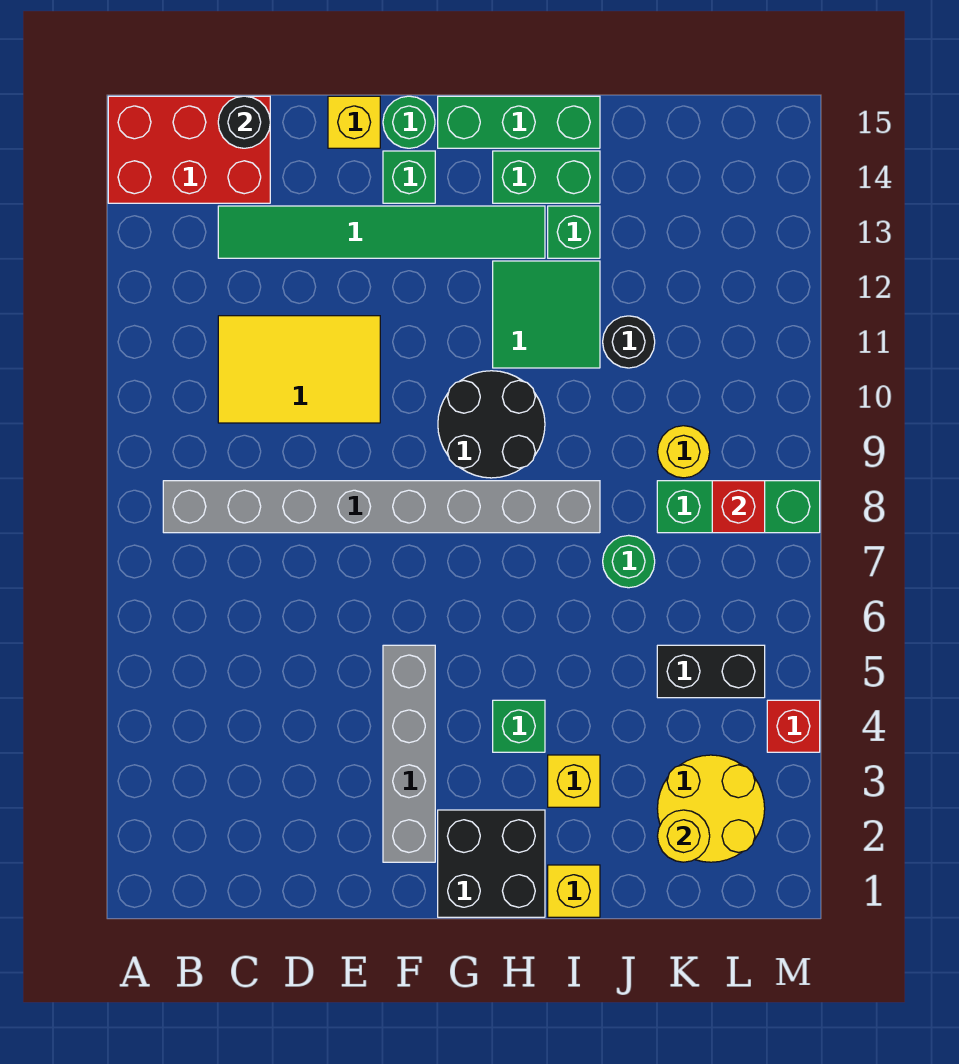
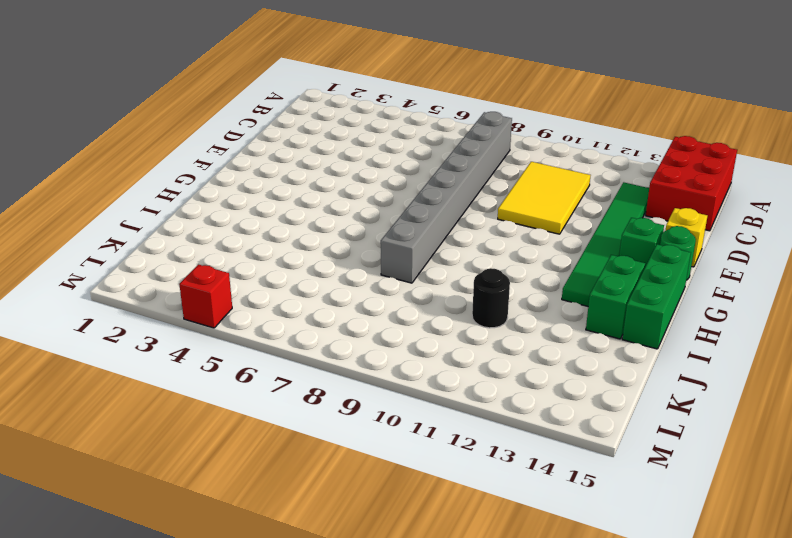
none -> grey 1x4 brick [383,645,435,862]
none -> black 2x2 brick [438,810,545,917]
none -> black 2x2 round brick [438,371,545,478]

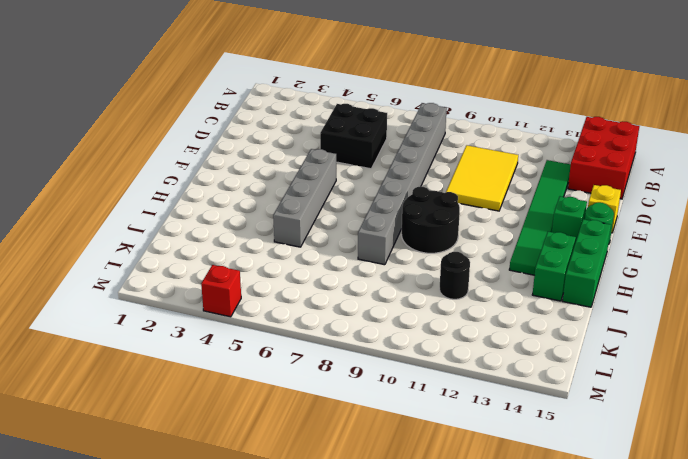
black 2x2 brick [320,104,387,169] -> black 2x2 brick moved to [438,810,545,917]
grey 1x4 brick [273,149,336,247] -> grey 1x4 brick turned to [383,645,435,862]
none -> green 1x1 brick [493,700,545,752]
none -> green 2x2 tile [493,261,600,368]
none -> yellow 1x1 brick [548,865,600,917]

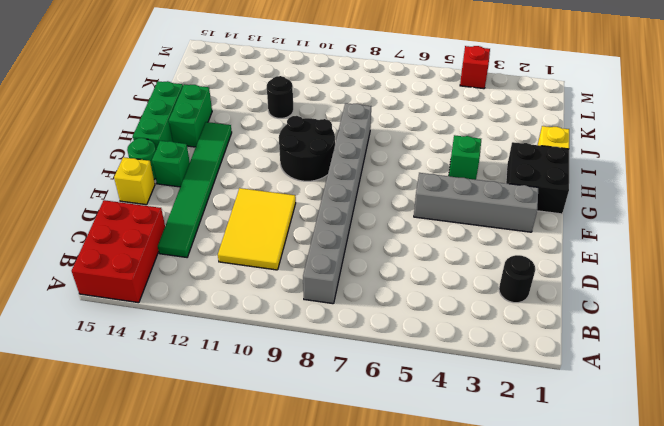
black 1x1 round brick [499,255,535,303] -> black 1x1 round brick moved to [218,96,270,148]
none -> green 2x2 tile [493,261,600,368]
none -> yellow 1x1 brick [548,755,600,807]
none -> green 1x1 brick [548,206,600,258]

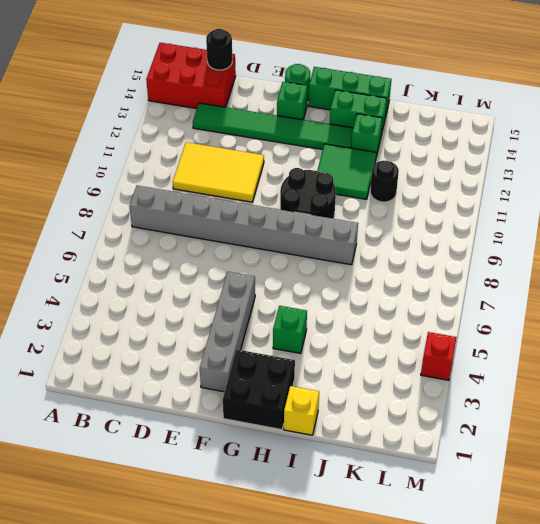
none -> yellow 1x1 brick [328,96,380,148]
none -> yellow 1x1 brick [548,755,600,807]
none -> green 1x1 round brick [603,535,655,588]

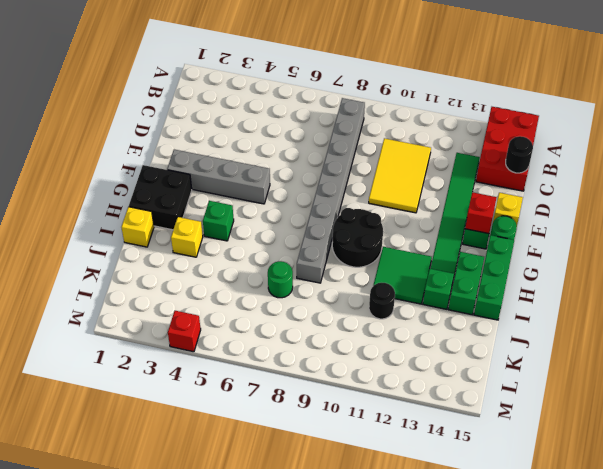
red 1x1 brick [465,192,497,234] -> red 1x1 brick moved to [712,481,765,533]
none -> yellow 2x2 round brick [657,755,765,862]
none -> black 1x2 brick [657,645,765,698]
none -> green 1x3 brick [657,481,820,533]

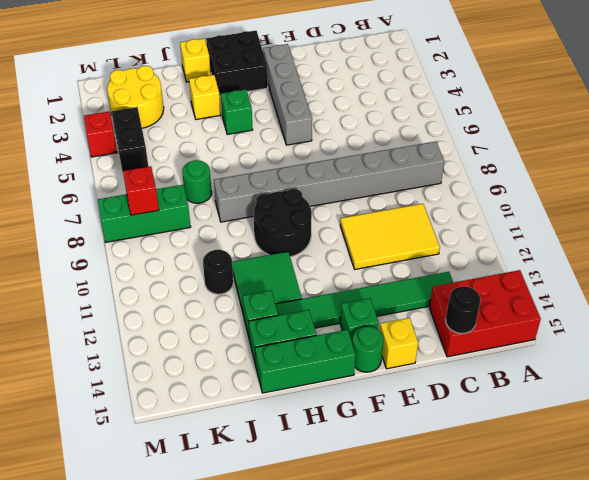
black 1x2 brick [111,107,149,173] -> black 1x2 brick turned to [657,645,765,698]
none -> yellow 1x1 round brick [657,426,710,478]
none -> yellow 1x1 round brick [658,810,710,862]

